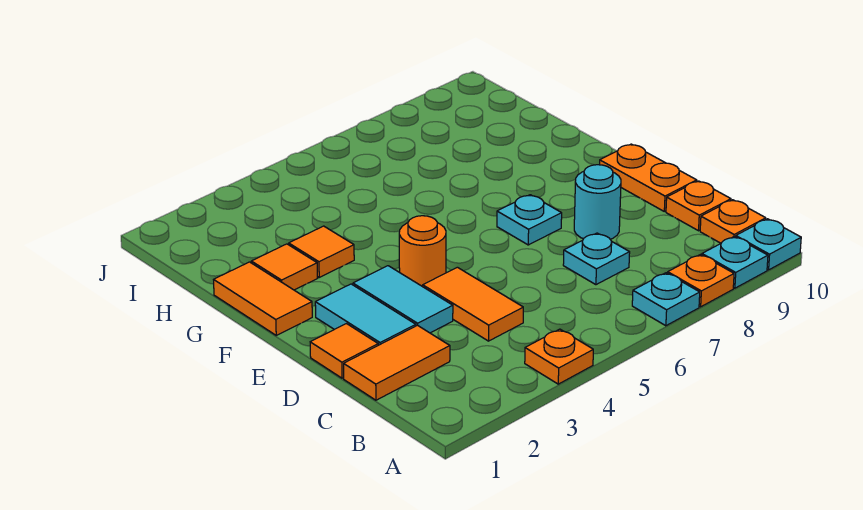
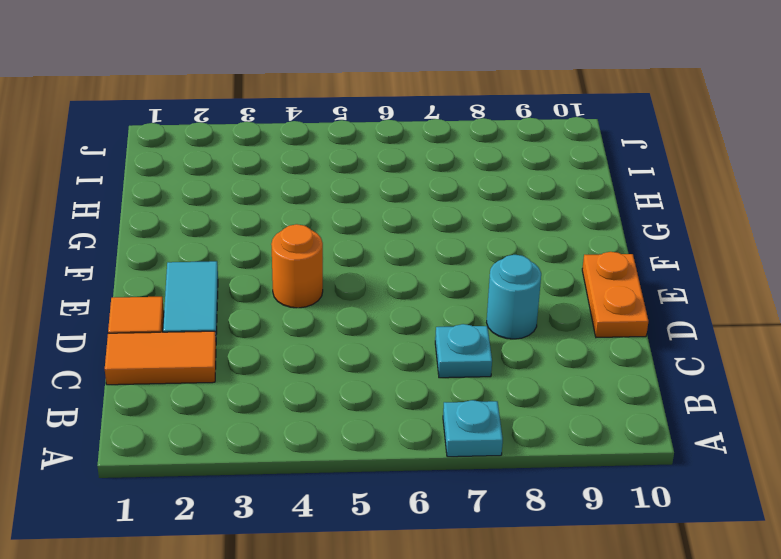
none -> orange 1x1 plate [525,329,593,384]
none -> orange 1x1 plate [668,255,734,307]
none -> cyan 1x1 plate [702,237,768,288]

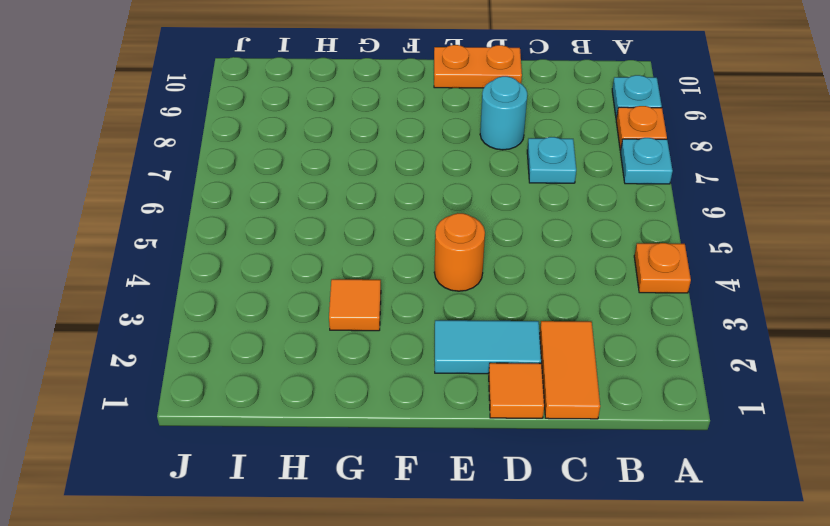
none -> cyan 1x1 plate [736,219,801,270]
none -> orange 1x1 plate [700,200,766,243]
none -> orange 1x2 tile [423,267,523,341]

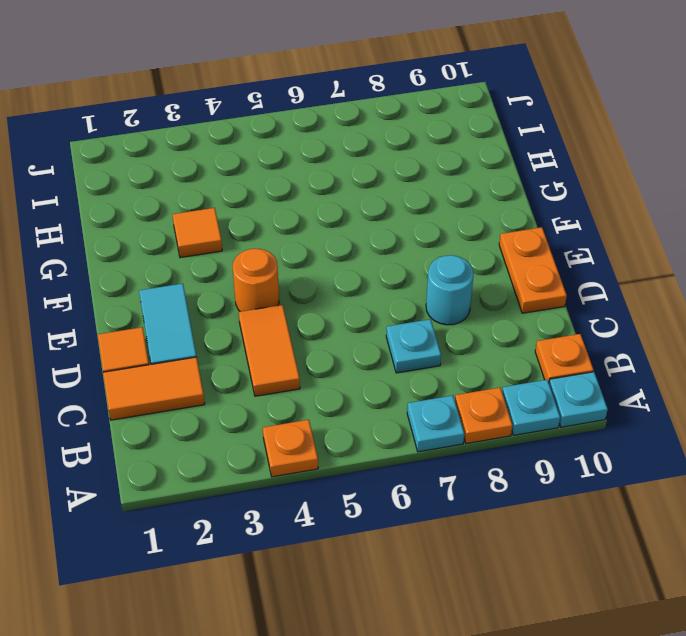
none -> orange 1x1 plate [666,181,731,231]
none -> cyan 1x2 tile [353,266,453,333]
none -> cyan 1x1 plate [497,195,562,245]

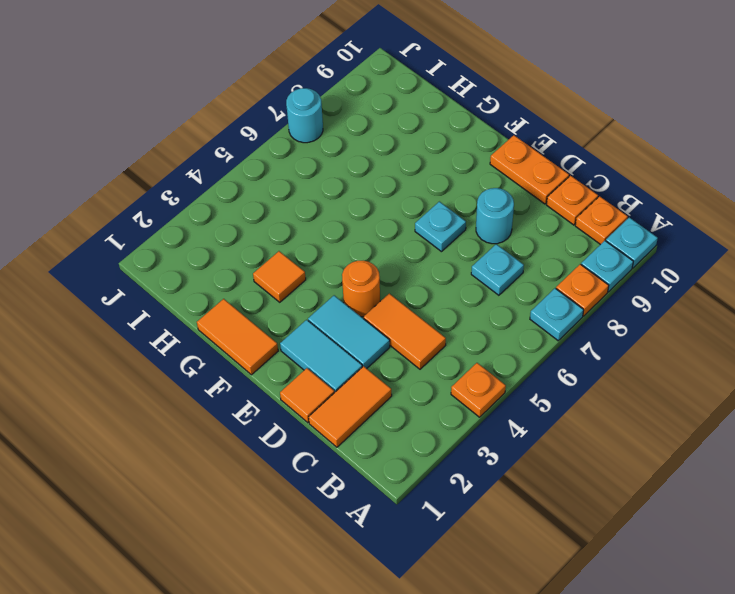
cyan 1x1 round brick [286,88,323,143] -> none
none -> orange 1x1 tile [251,244,317,290]

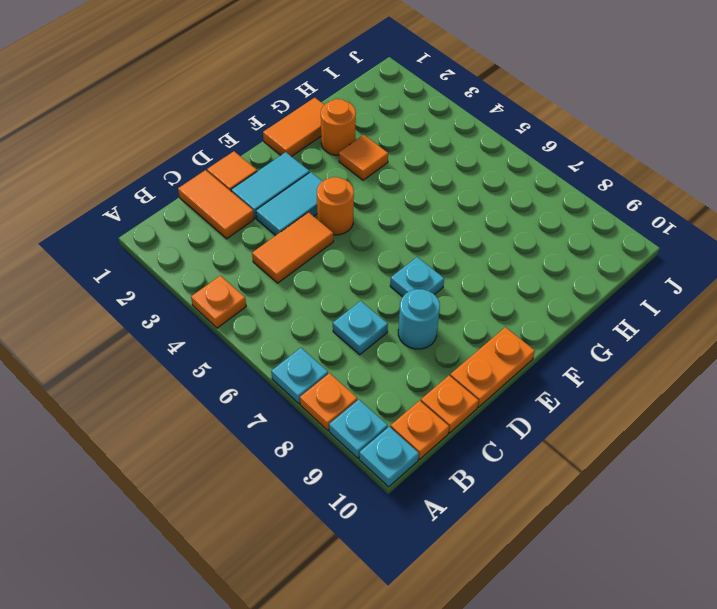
orange 1x1 round brick [321,99,356,155] -> orange 1x1 tile [251,244,317,290]

